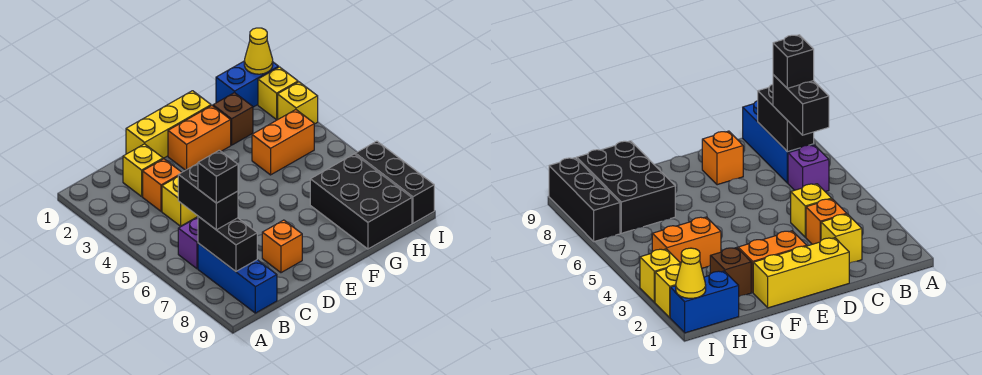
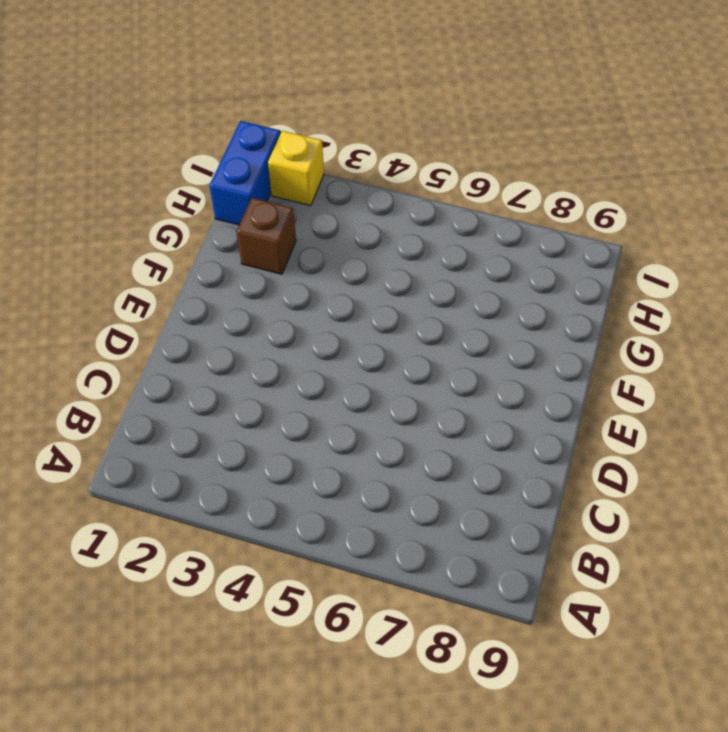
none -> purple 1x1 brick [178,217,198,269]
none -> blue 1x3 brick [198,243,277,313]
none -> yellow 1x1 brick [123,144,163,196]

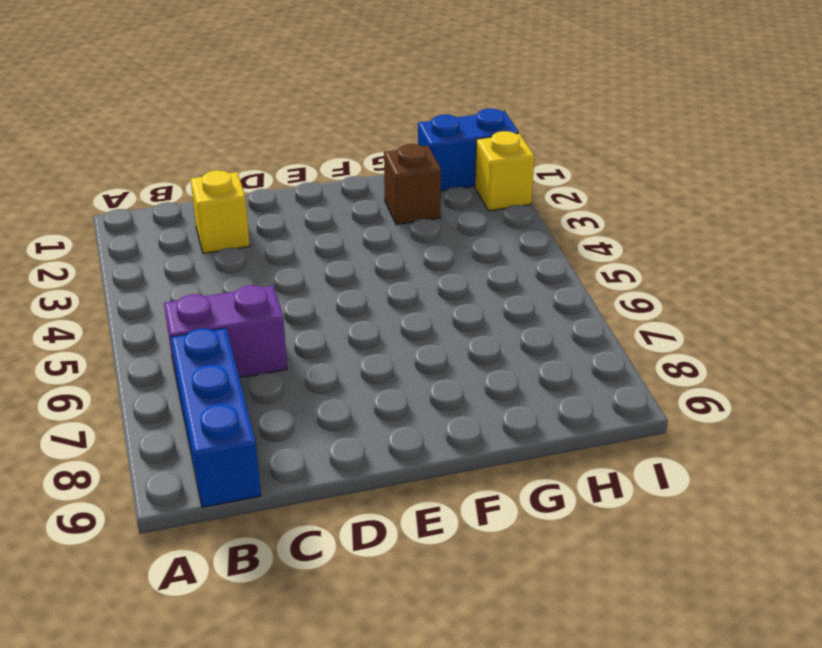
purple 1x2 brick [164,285,287,381] -> purple 1x1 brick [178,217,198,269]
none -> orange 1x1 brick [143,159,182,211]
none -> yellow 1x1 brick [162,177,198,226]
none -> yellow 1x3 brick [126,91,211,158]

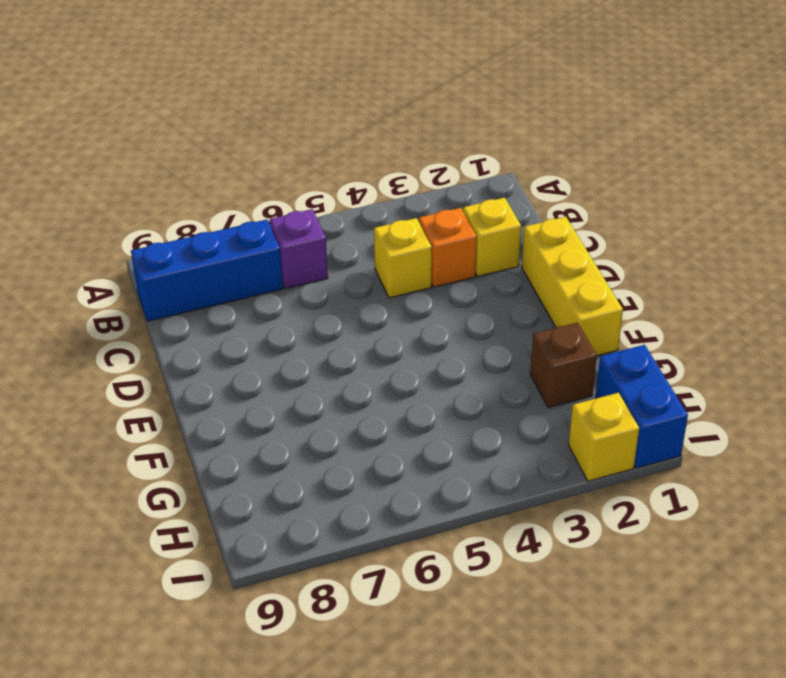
none -> orange 1x1 brick [262,220,302,273]
none -> orange 1x2 brick [168,106,231,170]
none -> orange 1x2 brick [252,110,314,175]

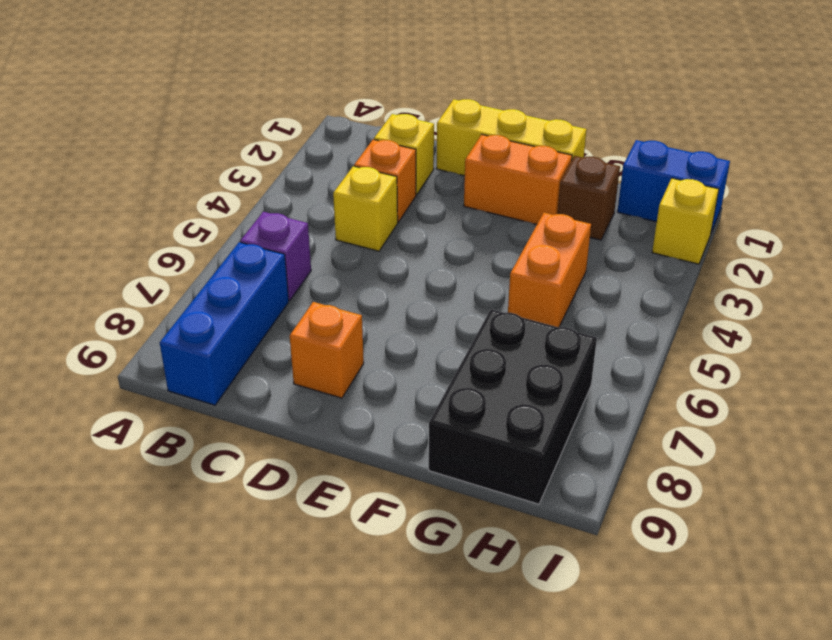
orange 1x2 brick [508,213,591,327] -> orange 1x2 brick turned to [252,110,314,175]
none -> yellow 1x1 brick [278,82,318,124]
none -> black 1x3 brick [355,141,434,223]
none -> black 1x2 brick [198,216,257,271]

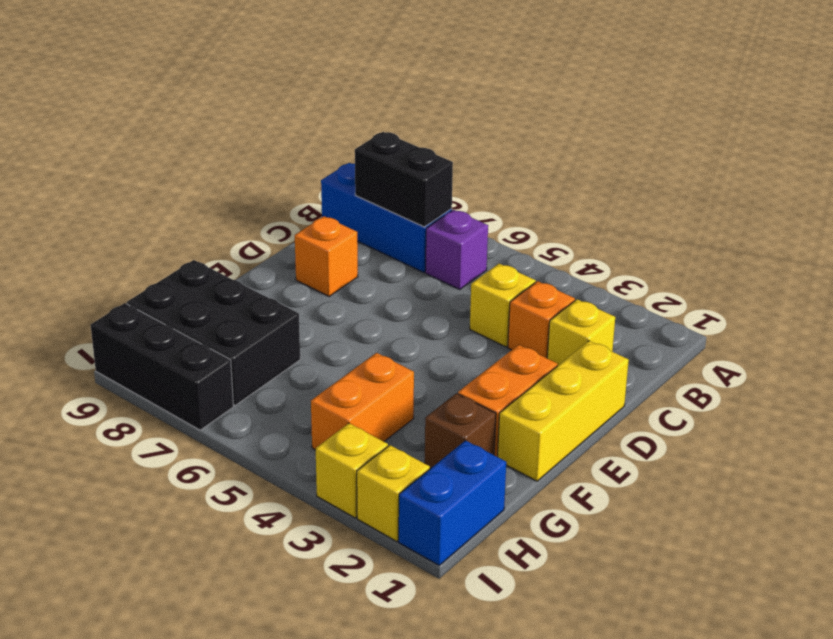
none -> yellow 1x1 cone [244,28,273,74]
none -> black 1x2 brick [178,164,238,230]
none -> black 1x1 brick [198,150,238,203]

